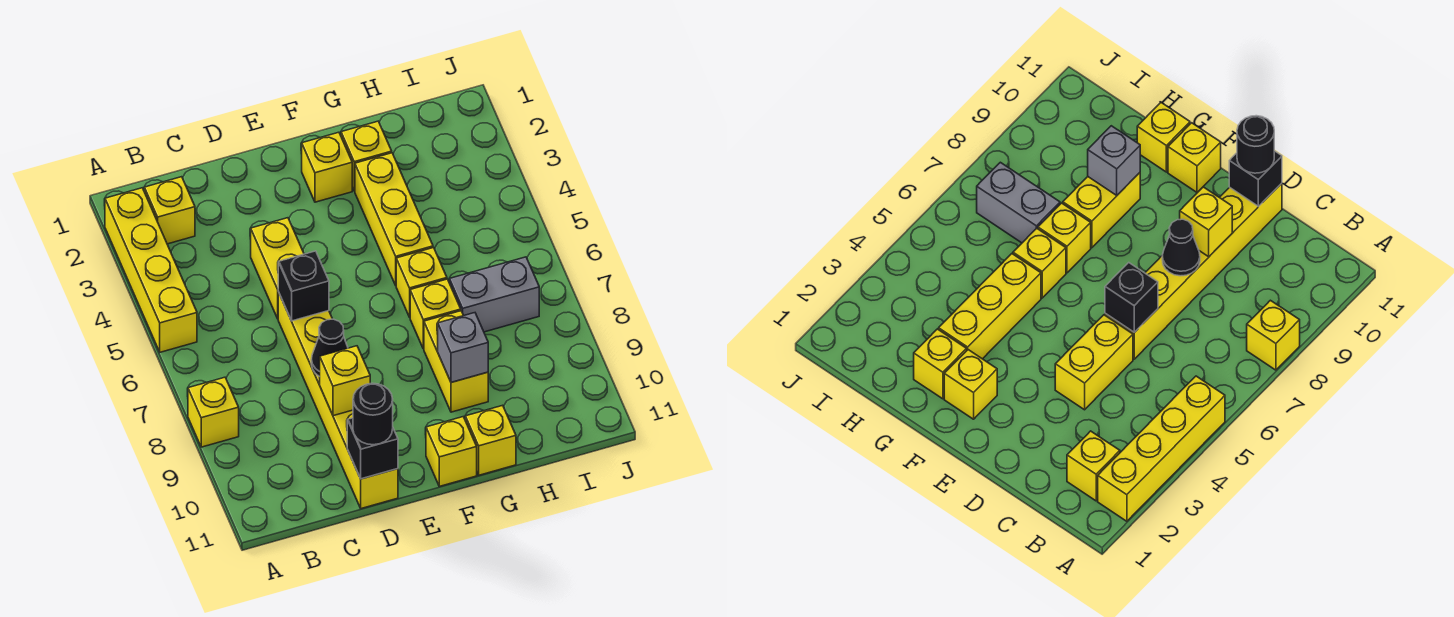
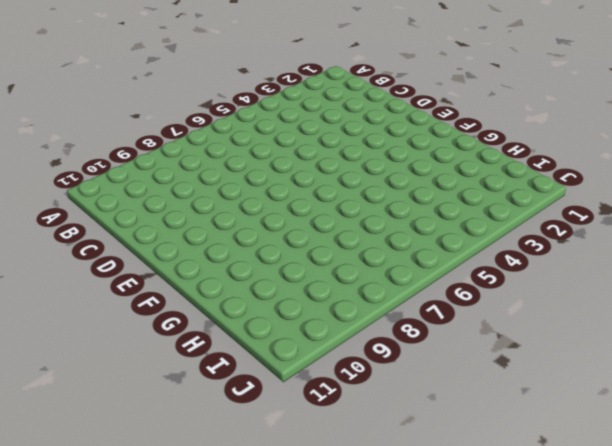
none -> yellow 1x4 brick [105,188,197,352]
none -> yellow 1x1 brick [188,377,239,447]
none -> yellow 1x1 brick [144,177,195,244]

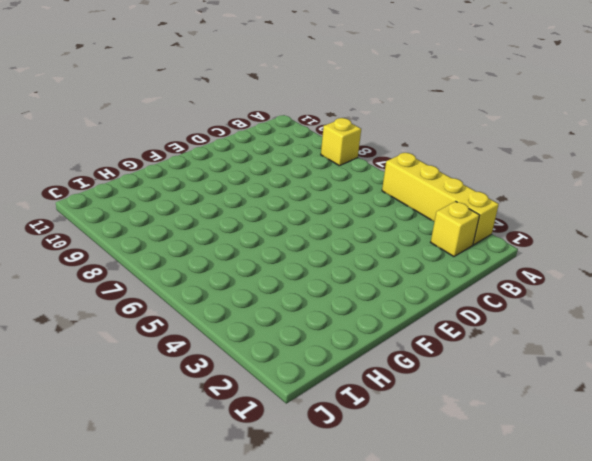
none -> yellow 1x2 brick [251,218,304,318]
none -> yellow 1x6 brick [278,292,398,509]
none -> yellow 1x1 brick [302,132,352,202]

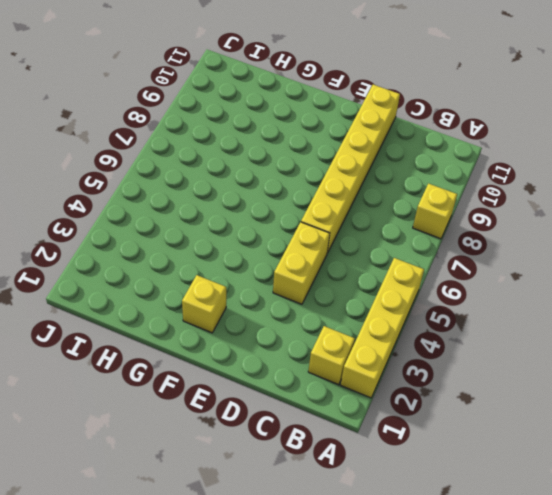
none -> yellow 1x1 brick [426,417,477,486]
none -> yellow 1x1 brick [341,121,392,191]
none -> yellow 1x3 brick [355,153,433,285]

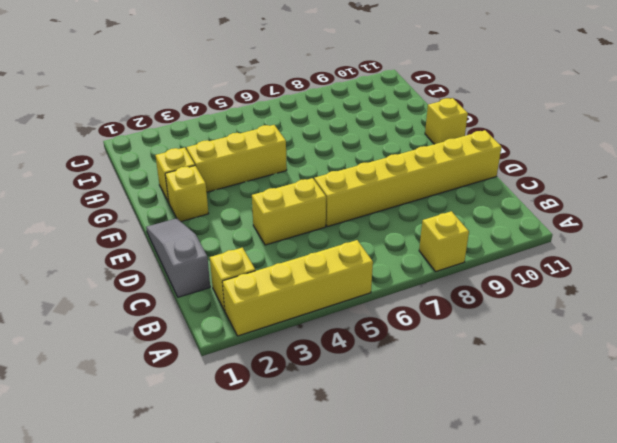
grey 1x3 slope [146,218,210,297] -> none
none -> yellow 1x1 brick [396,248,447,317]
none -> yellow 1x1 brick [410,279,461,349]
none -> yellow 1x2 brick [424,311,488,412]

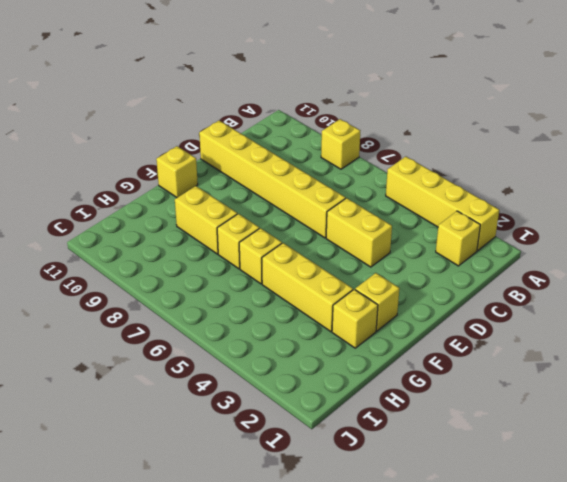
none -> yellow 1x1 brick [465,405,516,475]
none -> grey 1x2 brick [450,257,539,332]
none -> black 1x1 brick [278,251,329,321]

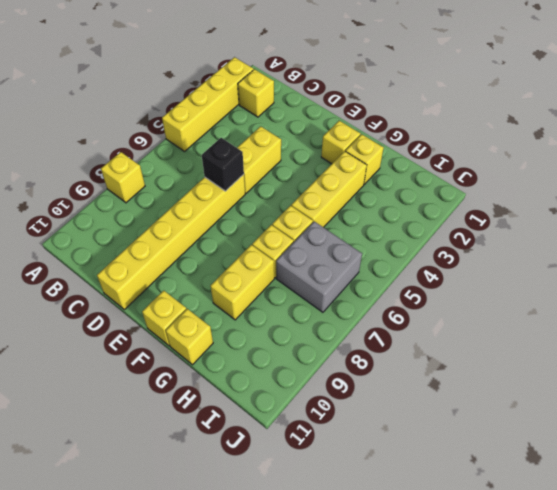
grey 2x2 brick [276,221,362,312] -> grey 1x2 brick [450,257,539,332]
none -> black 1x1 cone [311,319,348,377]
none -> yellow 1x1 brick [320,346,370,416]
none -> black 1x1 brick [347,418,398,479]

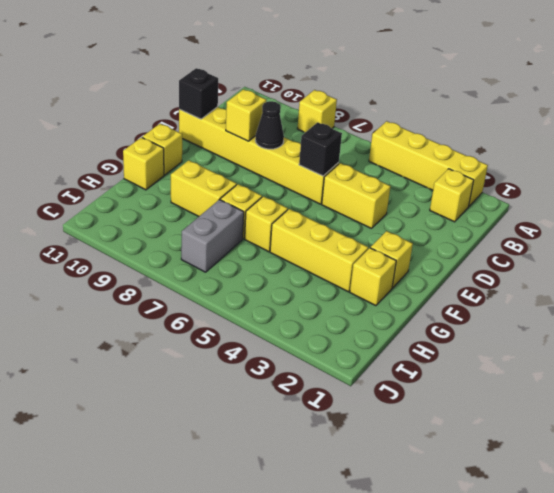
none -> grey 1x1 brick [438,313,488,382]
none -> black 1x1 round brick [353,383,393,445]

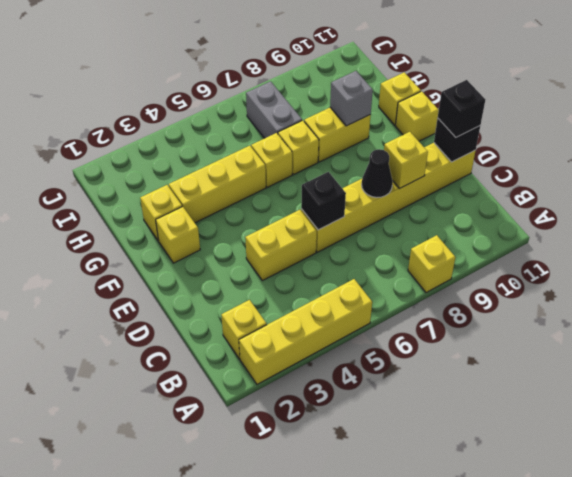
black 1x1 brick [438,80,485,137] -> black 1x1 round brick [353,383,393,445]

